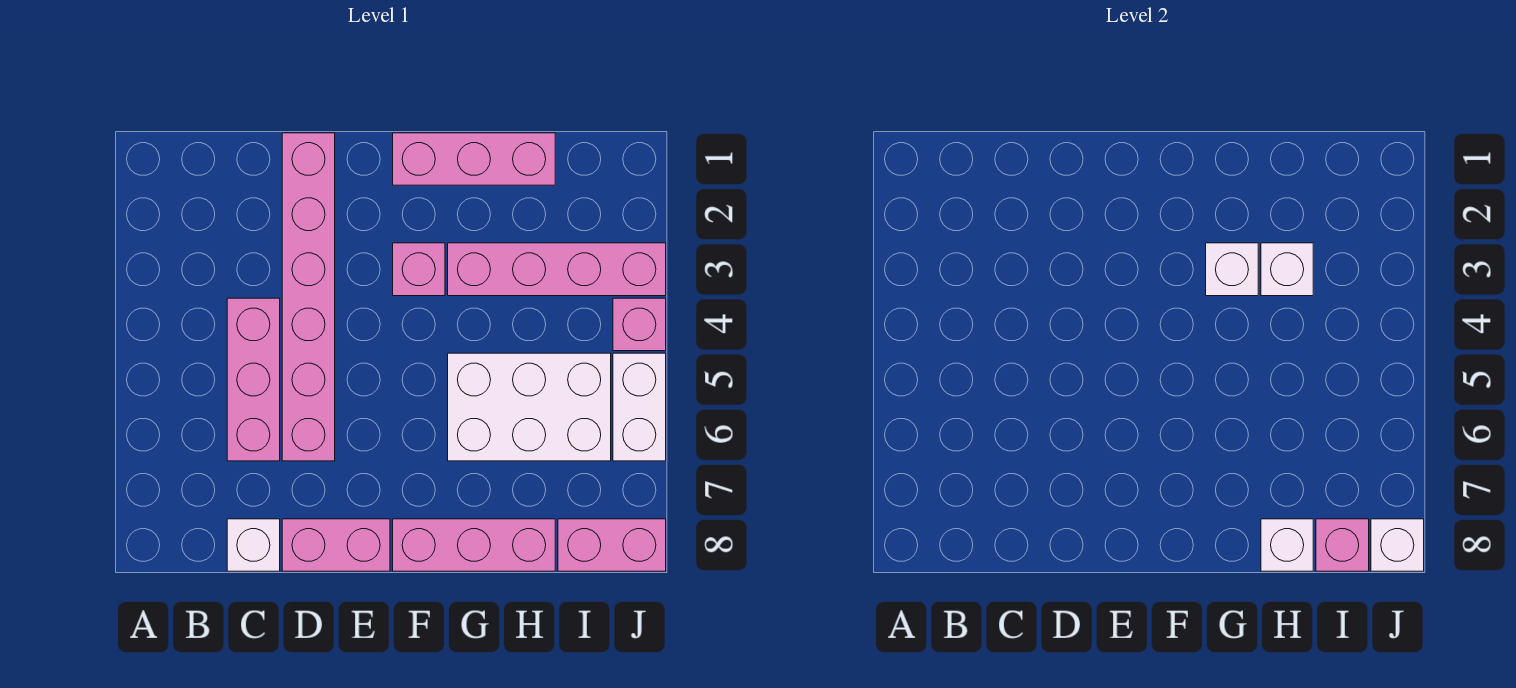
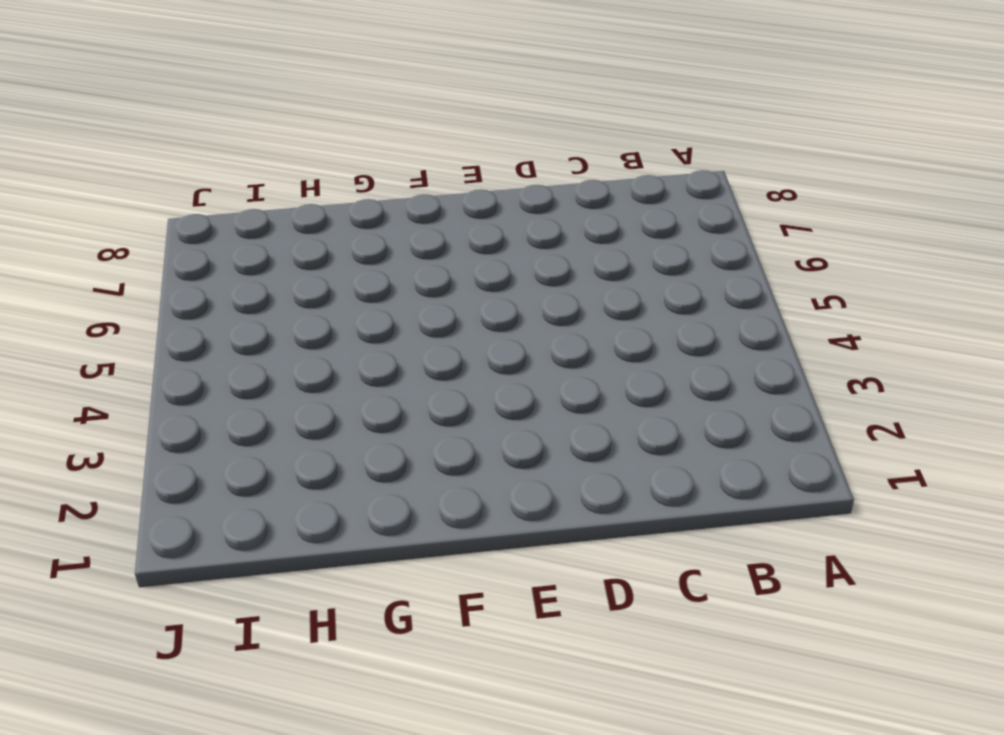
none -> pink 1x3 brick [227,298,280,461]
none -> white 1x1 brick [227,519,280,571]
none -> pink 1x6 brick [282,133,335,461]

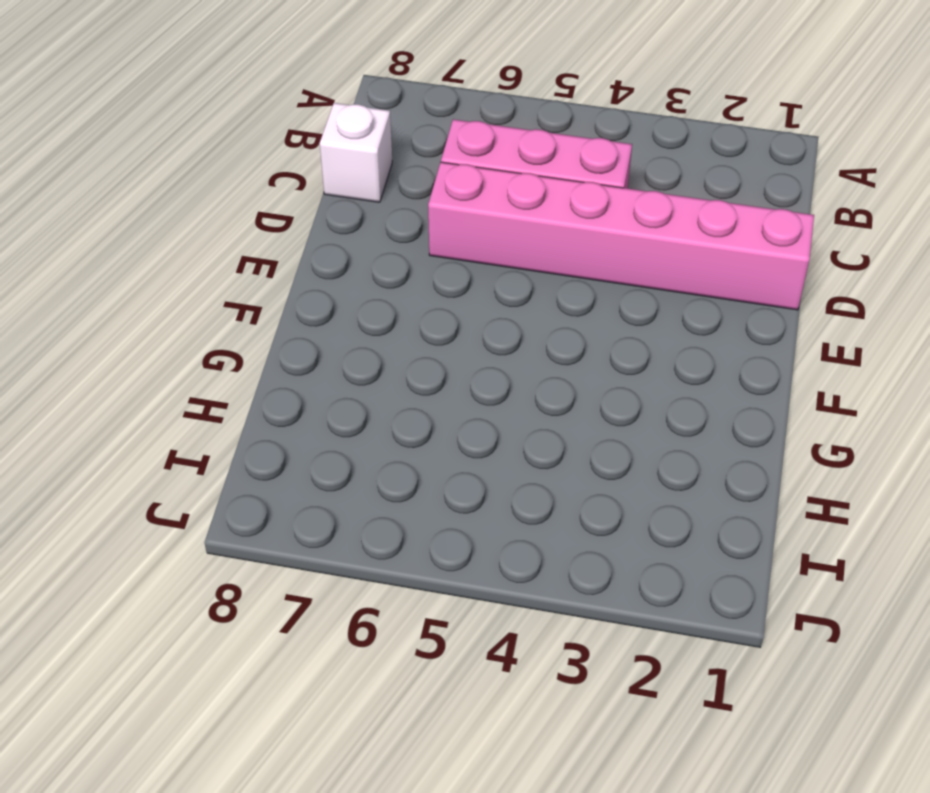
none -> pink 1x2 brick [282,519,390,571]
none -> pink 1x3 brick [393,133,555,185]
none -> pink 1x1 brick [393,243,445,296]

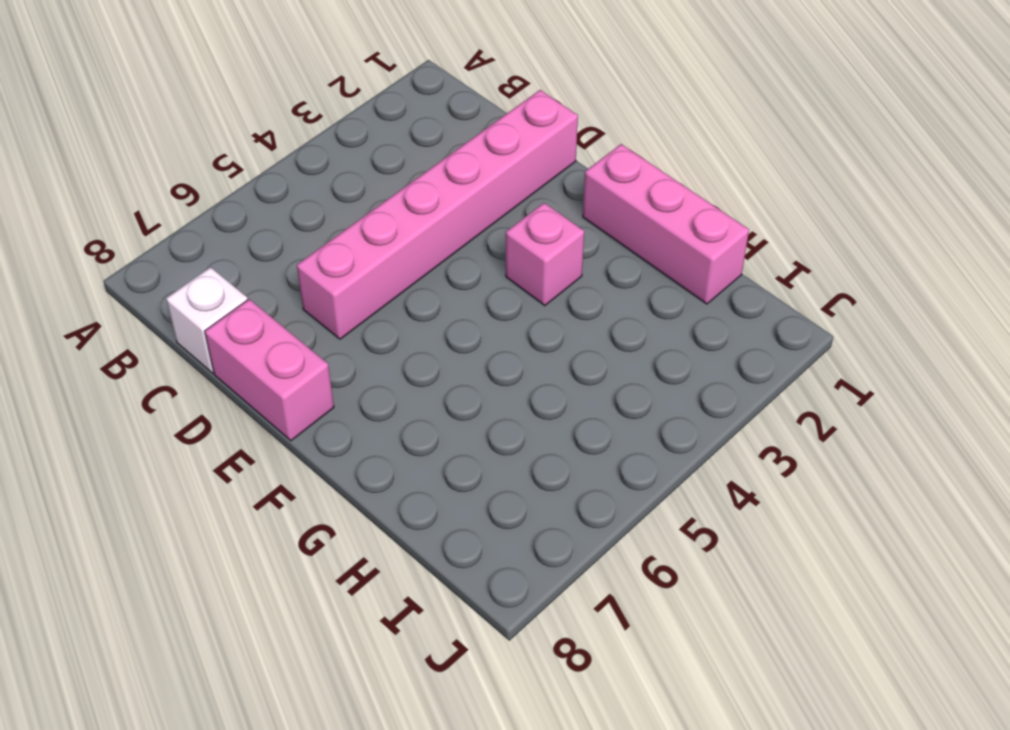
none -> pink 1x3 brick [227,298,280,461]
none -> pink 1x3 brick [393,519,555,571]
none -> pink 1x4 brick [448,243,666,296]

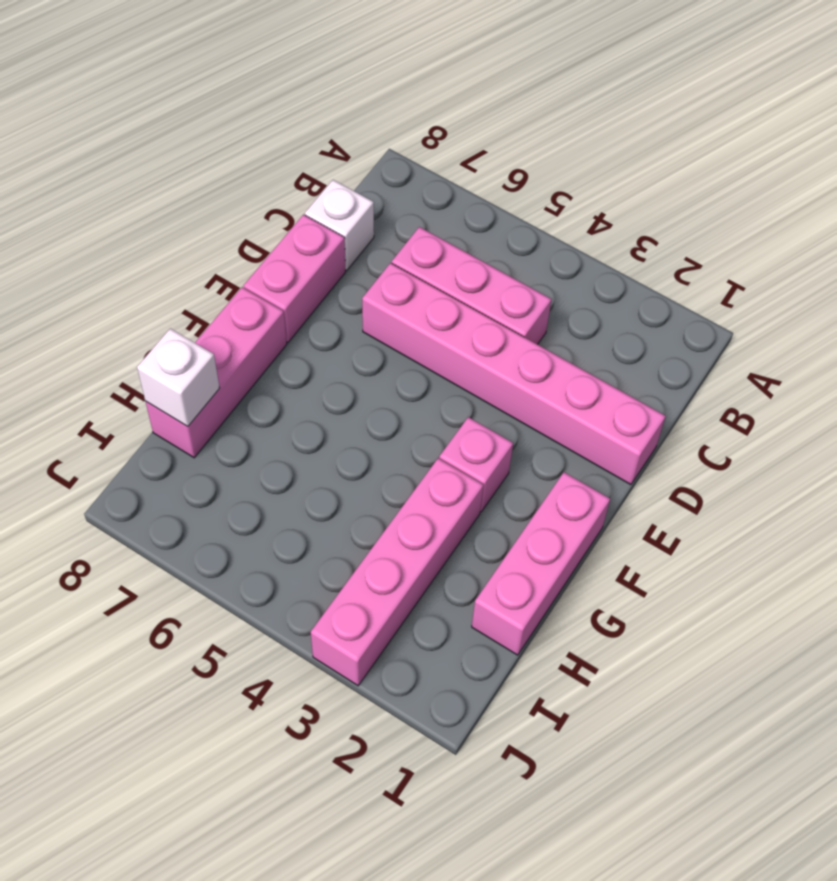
none -> white 2x3 brick [448,353,611,461]
none -> pink 1x2 brick [558,519,666,571]
none -> pink 1x1 brick [613,298,666,351]

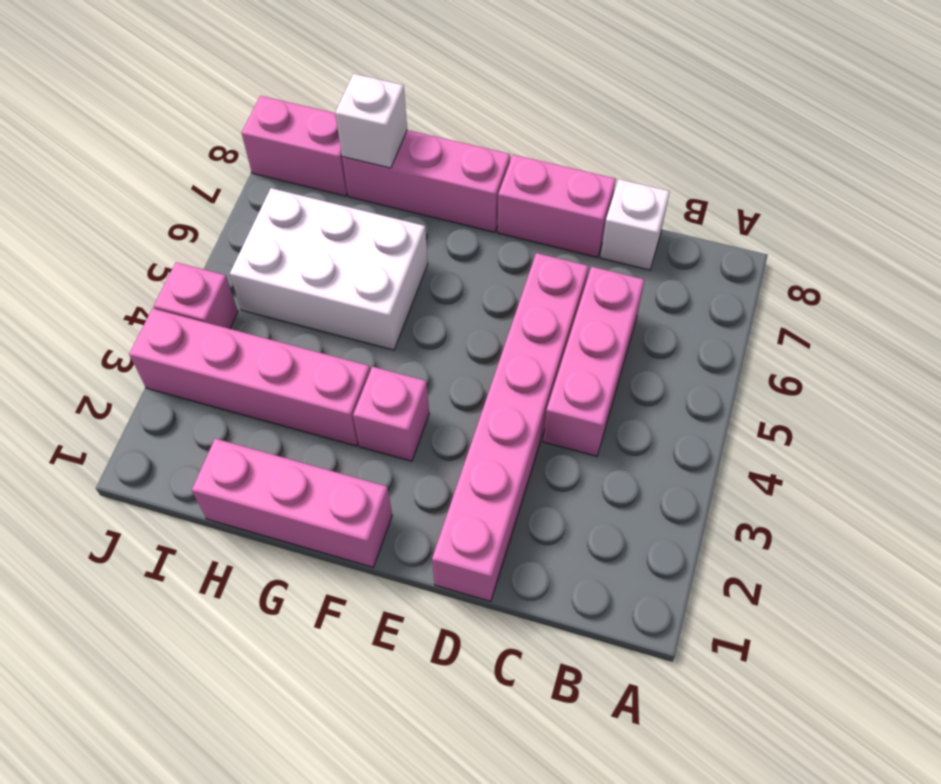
none -> white 1x2 brick [613,353,666,461]
none -> white 1x1 brick [1206,243,1258,296]
none -> white 1x1 brick [1261,243,1313,296]

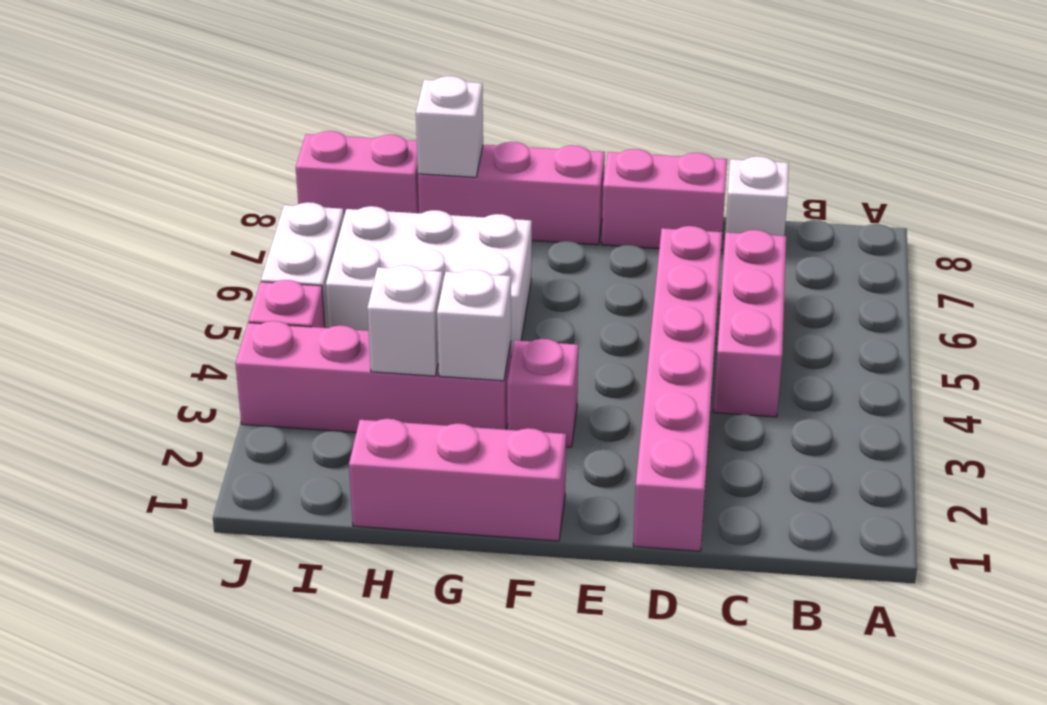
none -> pink 1x1 brick [1316,519,1369,571]
none -> white 1x1 brick [1371,519,1424,571]

